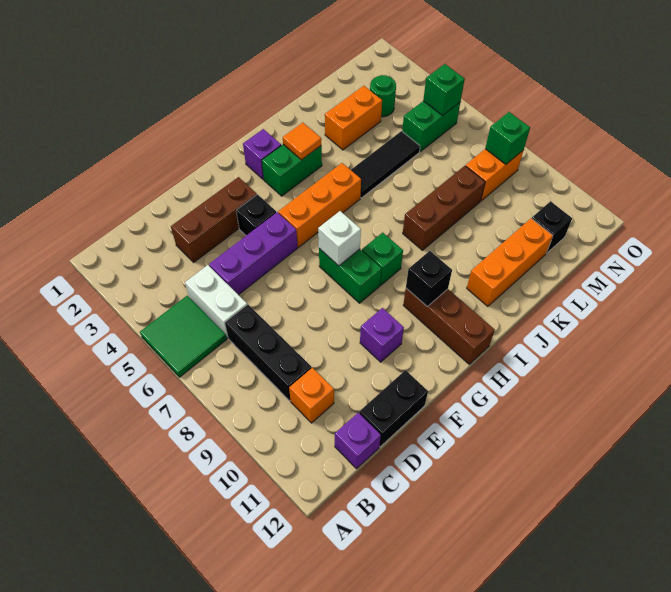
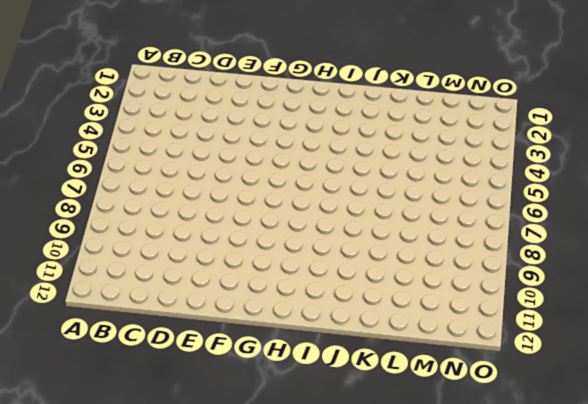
none -> green 2x2 tile [140,296,227,377]
none -> white 1x2 brick [185,265,247,338]
none -> black 1x3 brick [225,305,311,401]

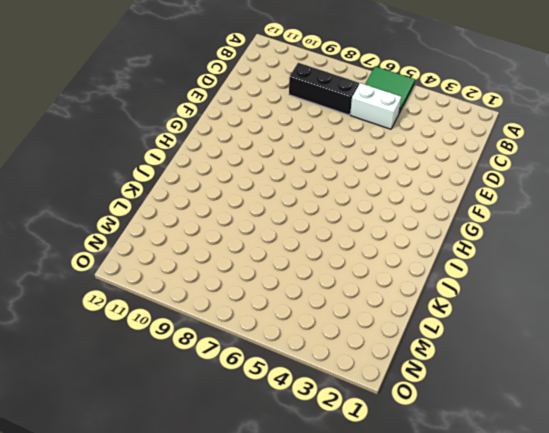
none -> orange 1x1 brick [289,368,334,423]
none -> purple 1x1 brick [335,413,381,469]
none -> brown 1x3 brick [171,177,257,262]

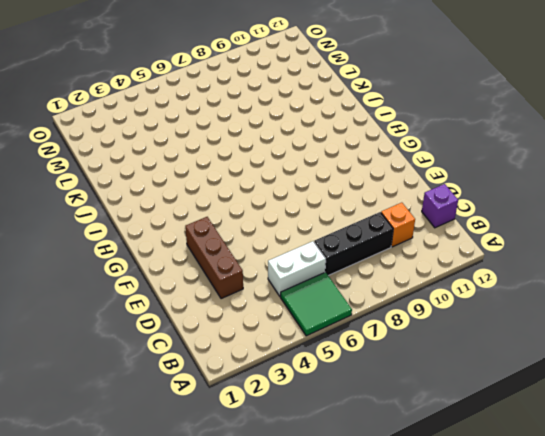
none -> purple 1x3 brick [209,212,298,295]
none -> black 1x2 brick [359,370,428,447]
none -> black 1x1 brick [236,194,276,235]

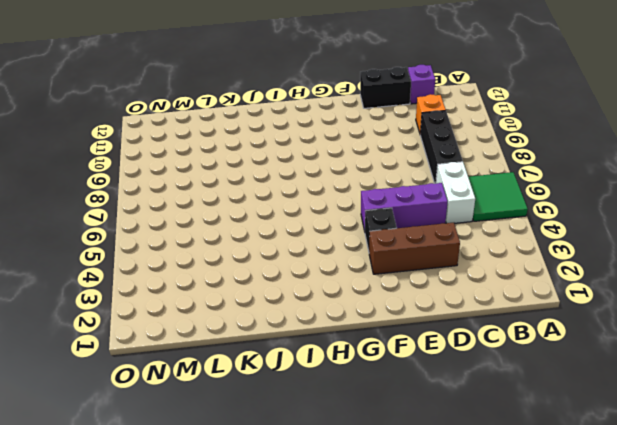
none -> purple 1x1 brick [360,308,404,362]
none -> orange 1x3 brick [278,163,361,247]
none -> green 1x2 brick [319,249,381,303]

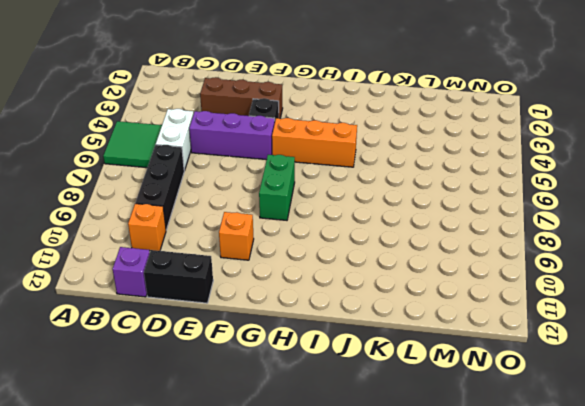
orange 1x1 brick [219,212,254,260] -> purple 1x1 brick [360,308,404,362]
none -> purple 1x1 brick [243,129,281,179]
none -> green 1x2 brick [262,145,322,196]
none -> green 1x1 brick [362,232,403,285]

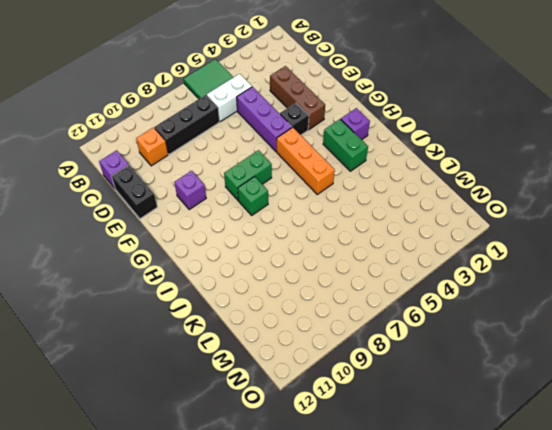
none -> brown 1x3 brick [403,288,495,364]
none -> black 1x3 tile [351,131,420,198]
none -> brown 1x3 brick [403,166,485,250]

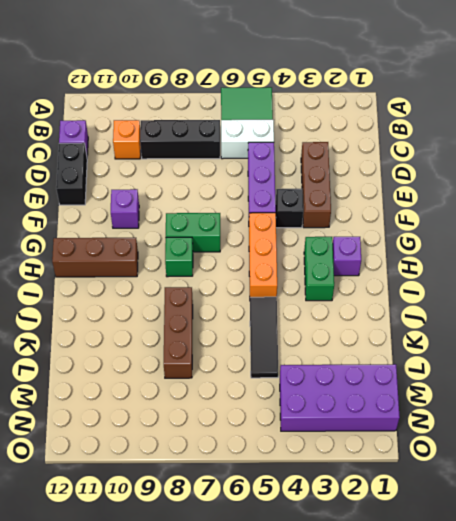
purple 2x4 brick [280,364,400,431] -> green 1x1 round brick [370,75,396,117]
none -> orange 1x3 brick [467,218,553,306]
none -> orange 1x2 brick [325,86,382,150]
none -> green 1x2 brick [402,101,460,152]

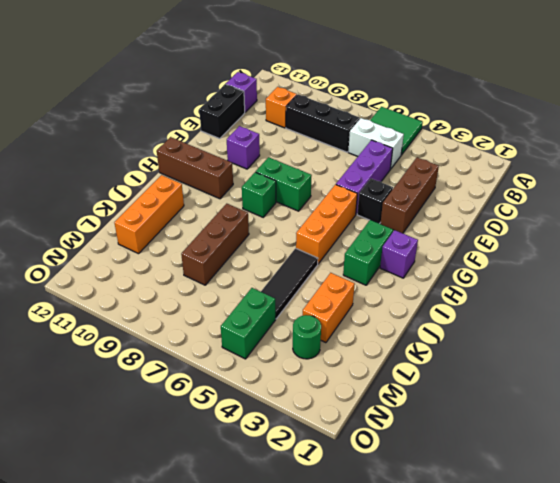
none -> orange 1x2 brick [466,149,524,201]
none -> black 1x1 brick [532,201,572,253]
none -> white 1x1 brick [318,211,361,266]

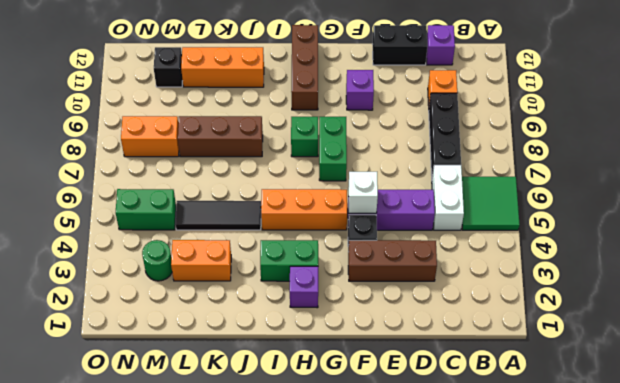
white 1x1 brick [348,172,378,213] -> white 1x1 brick moved to [318,211,361,266]
none -> black 1x1 brick [406,251,452,306]
none -> orange 1x1 tile [283,123,321,160]
none -> green 1x1 brick [423,64,465,115]

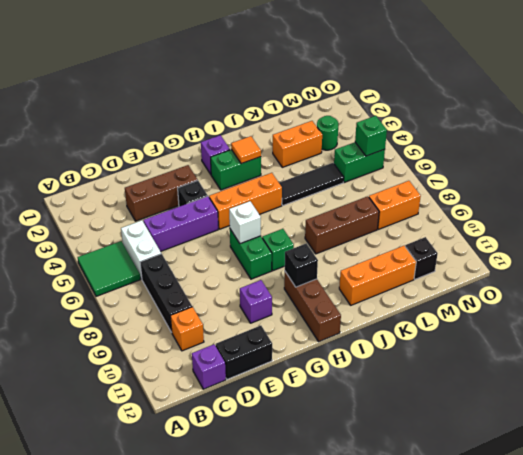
none -> green 1x1 brick [485,112,530,164]

